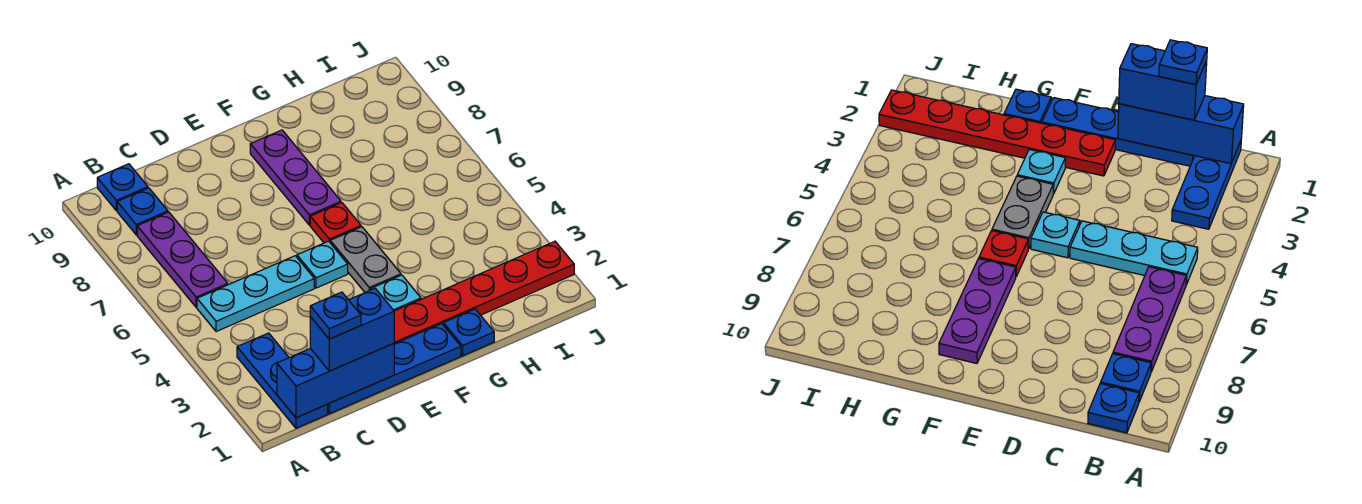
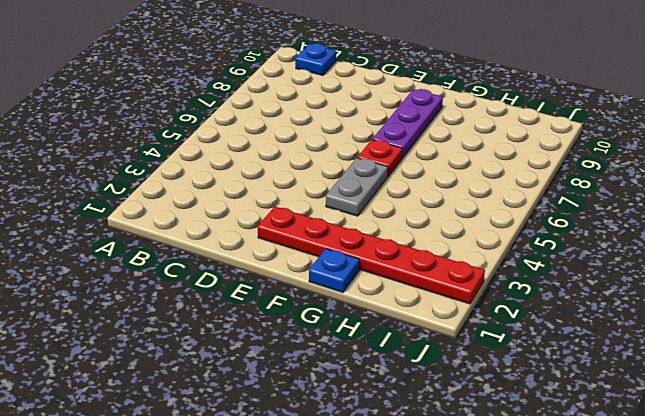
none -> blue 1x3 plate [237,333,328,428]
none -> cyan 1x3 plate [197,256,314,332]
none -> purple 1x3 plate [137,212,228,307]

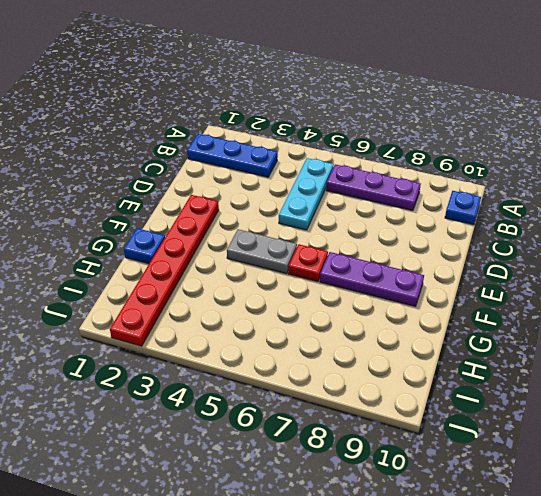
none -> blue 1x1 plate [117,188,168,235]
none -> blue 1x4 plate [328,323,461,414]
none -> cyan 1x1 plate [297,241,348,288]

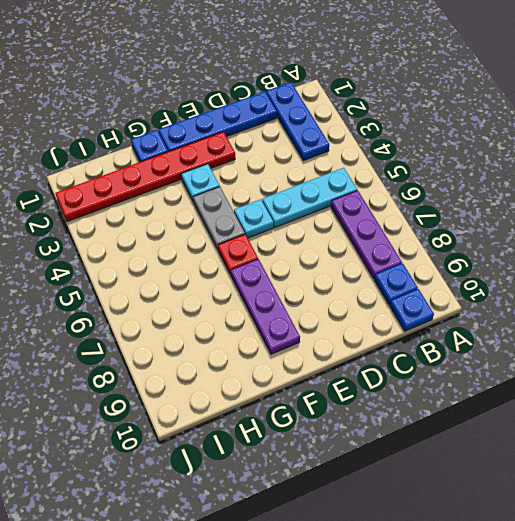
none -> blue 1x3 brick [277,343,394,418]
none -> blue 1x2 brick [310,289,394,371]
none -> blue 1x1 plate [310,292,361,339]

